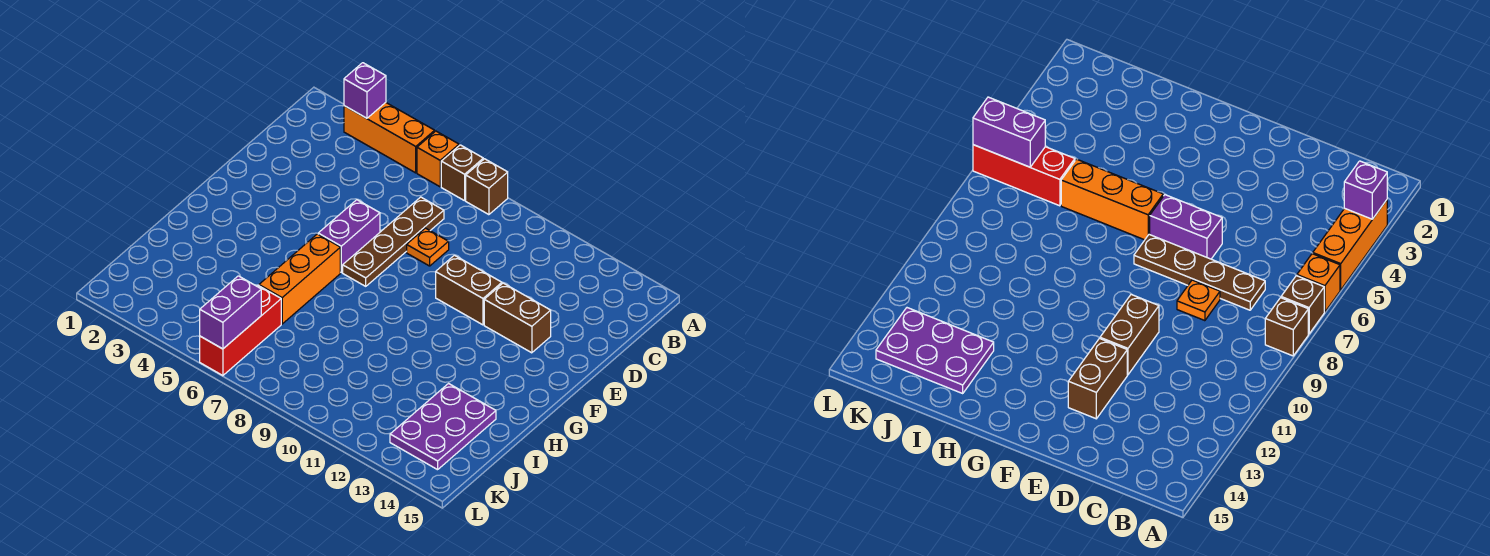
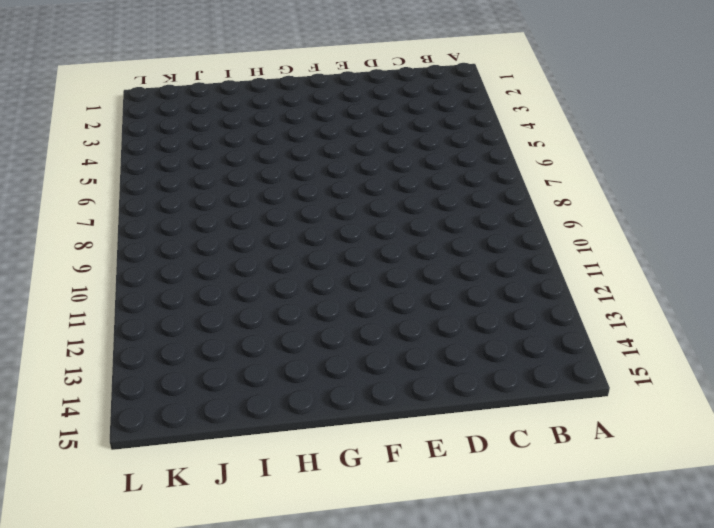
none -> orange 1x3 brick [344,103,435,173]
none -> orange 1x1 brick [417,131,459,187]
none -> brown 1x1 brick [441,145,483,201]

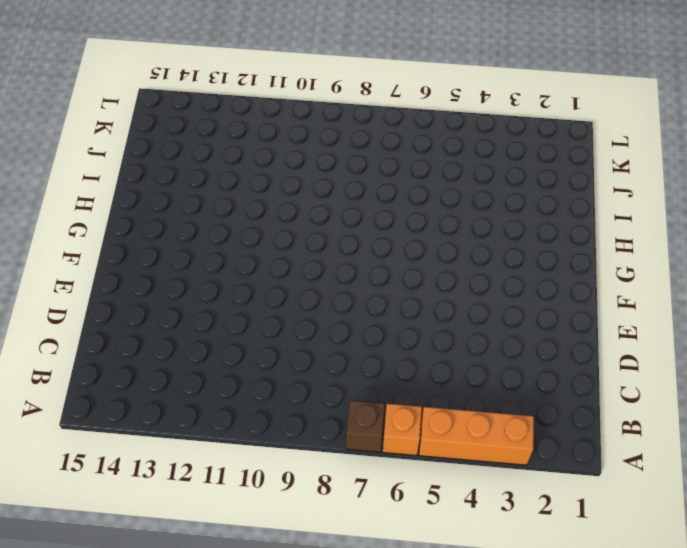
none -> brown 1x1 brick [466,159,508,215]
none -> brown 1x4 plate [343,197,444,286]
none -> orange 1x1 plate [407,228,449,266]

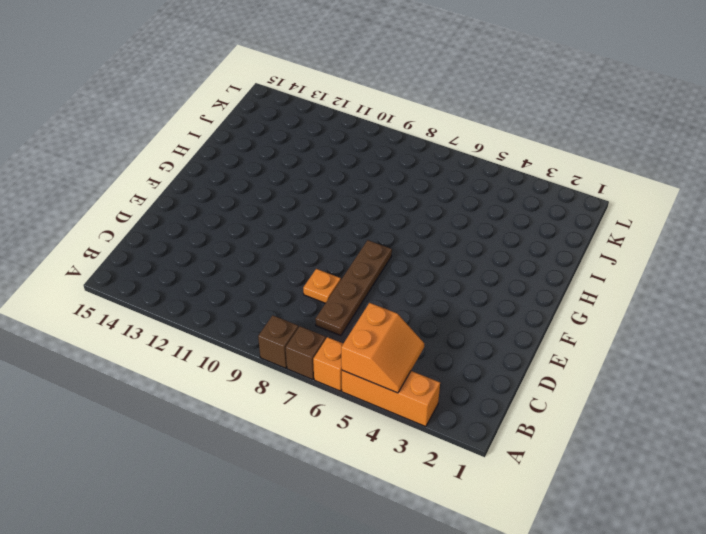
orange 2x2 slope [341,303,424,393] -> none
none -> purple 1x2 brick [318,200,380,272]
none -> brown 1x2 brick [436,255,502,325]
none -> brown 1x2 brick [484,283,551,353]

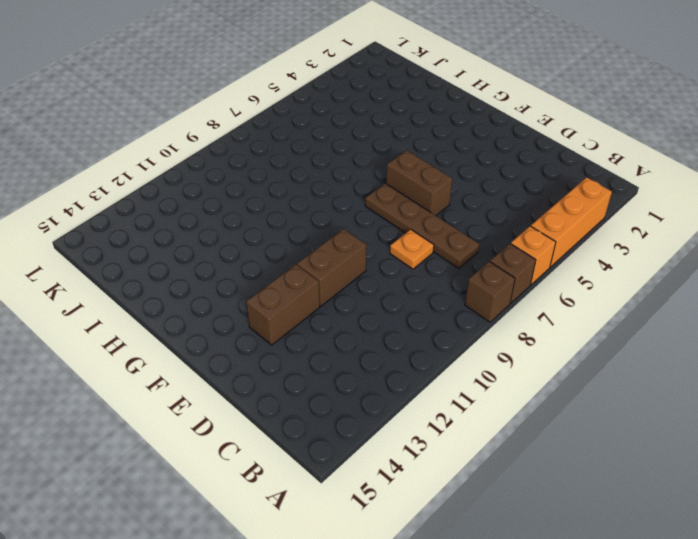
brown 1x2 brick [386,150,452,216] -> purple 1x2 brick [318,200,380,272]
none -> orange 1x3 brick [259,234,340,324]
none -> purple 2x3 plate [390,384,496,470]
none -> red 1x3 brick [200,286,281,376]

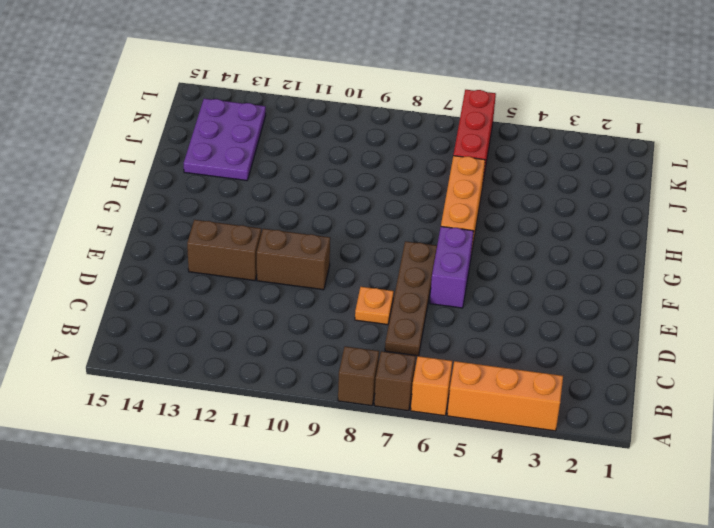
none -> purple 1x1 brick [344,63,386,118]
none -> purple 1x2 brick [200,276,261,349]

